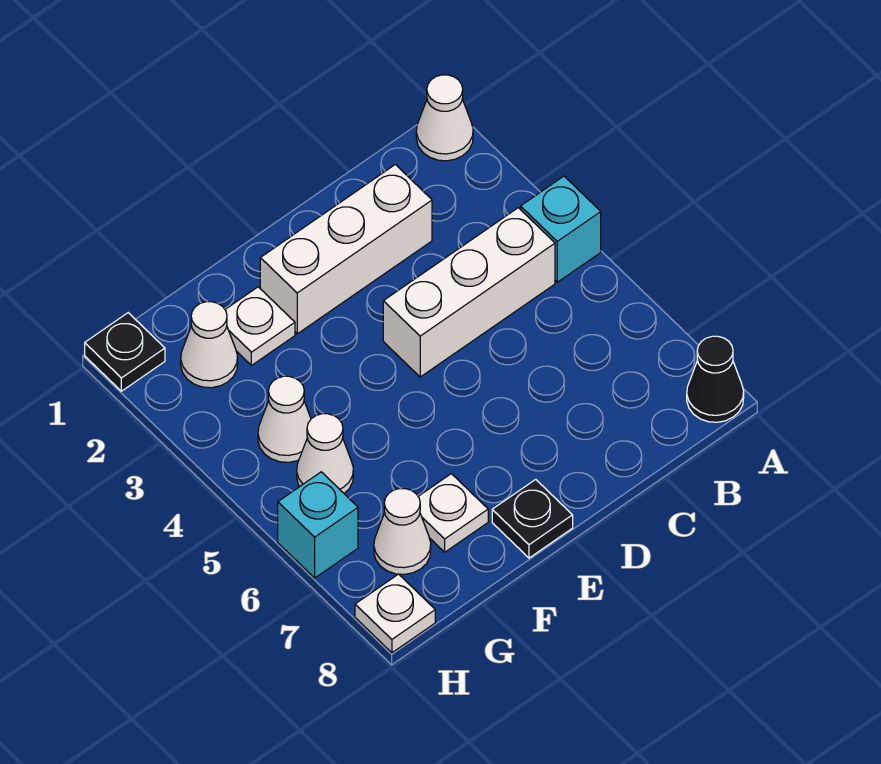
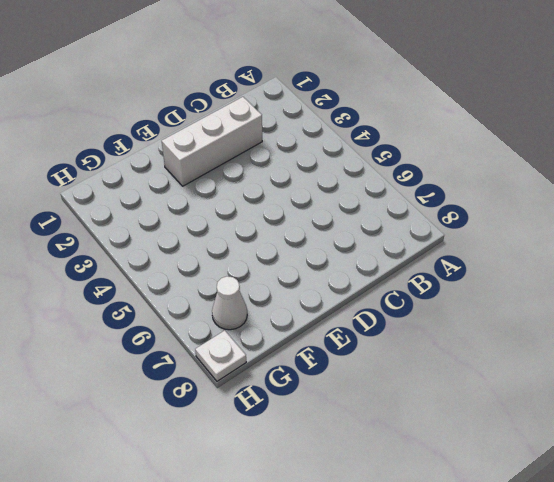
none -> white 1x1 cone [416,75,473,161]
none -> cyan 1x1 brick [521,176,601,282]
none -> black 1x1 cone [687,336,744,422]

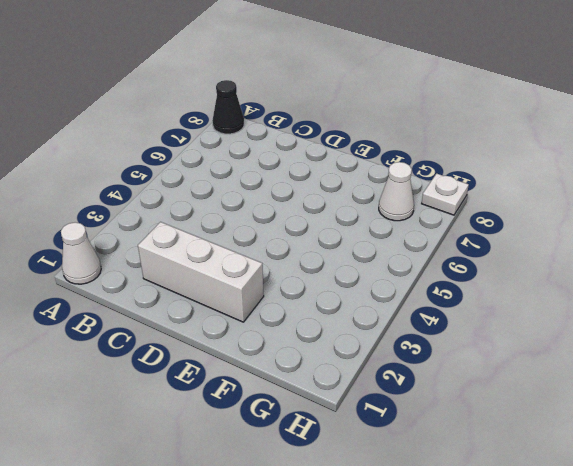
none -> cyan 1x1 brick [521,176,601,282]
none -> white 1x3 brick [383,208,555,377]
none -> black 1x1 plate [492,479,573,558]

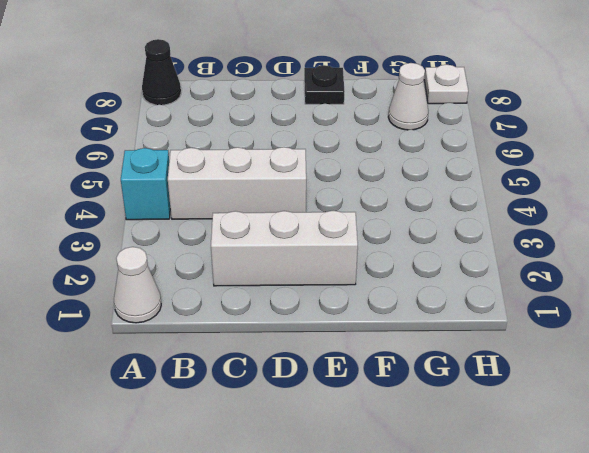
none -> white 1x1 plate [225,287,295,365]
none -> white 1x1 plate [418,474,488,552]
none -> white 1x1 cone [181,302,238,388]

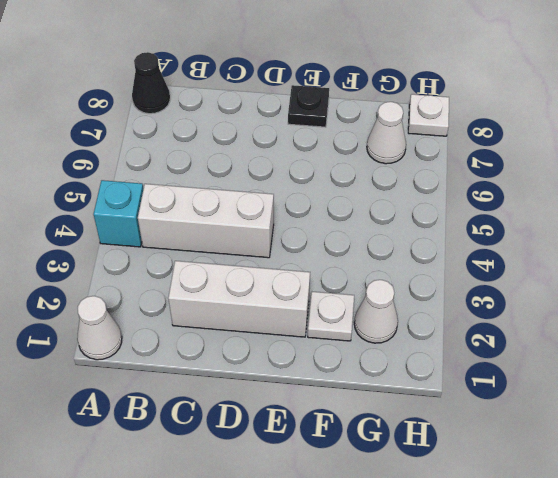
none -> white 1x1 plate [418,474,488,552]
none -> white 1x1 cone [258,376,311,462]
none -> white 1x1 cone [297,414,353,493]

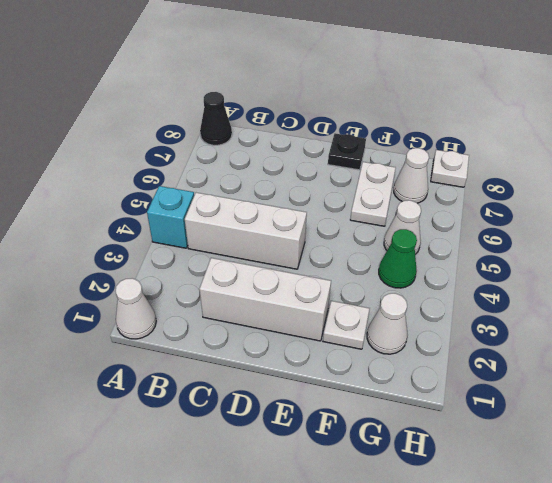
white 1x2 plate [350,162,396,226] -> white 1x1 plate [418,474,488,552]
green 1x1 cone [379,229,417,288] -> white 1x1 cone [258,376,311,462]
none -> black 1x1 plate [85,313,165,391]
none -> cyan 1x1 brick [278,472,358,578]

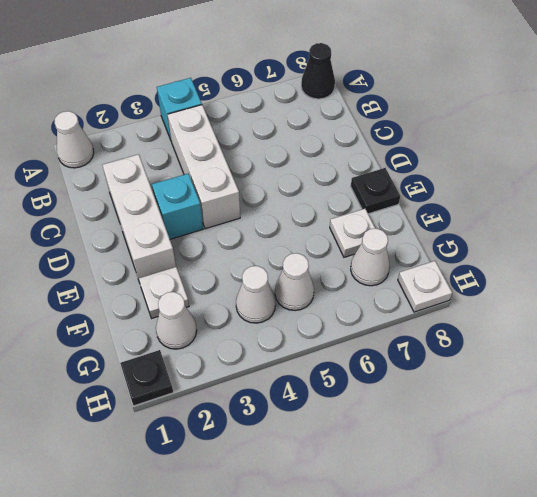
cyan 1x1 brick [152,174,203,239] -> cyan 1x1 brick moved to [278,472,358,578]

